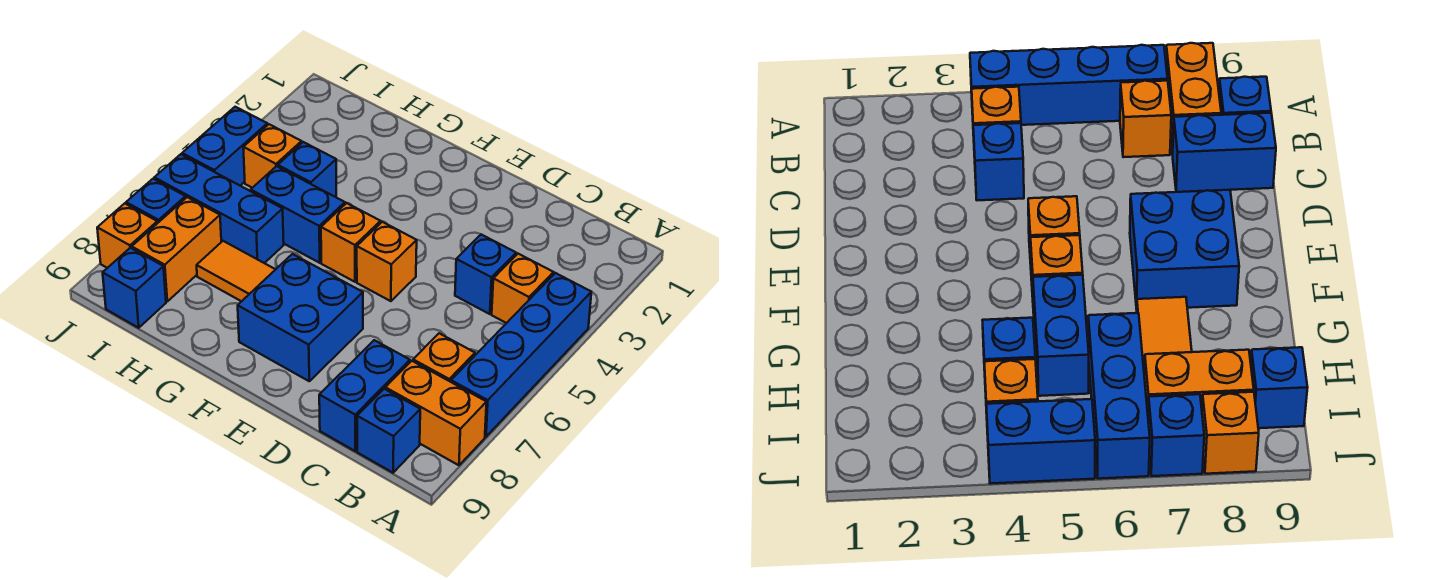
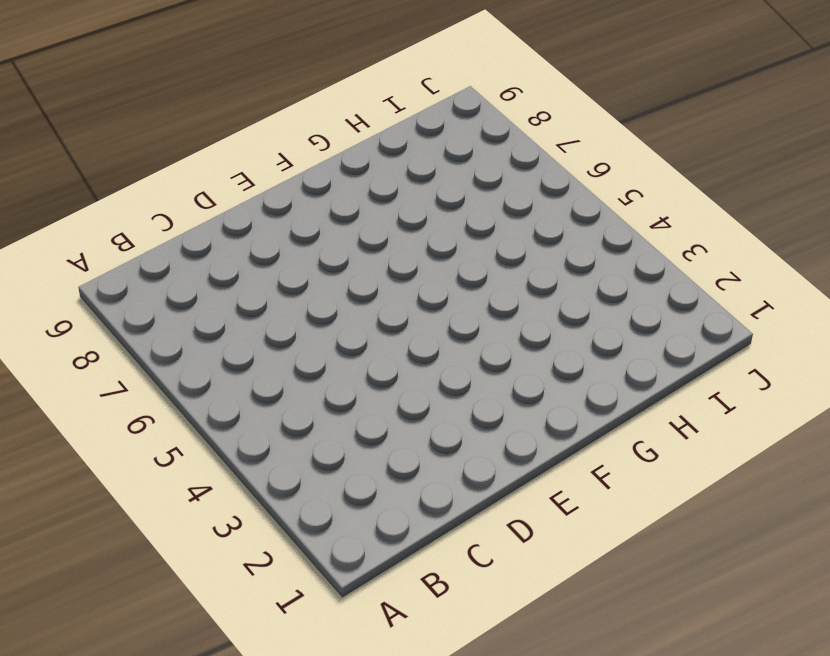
none -> blue 1x4 brick [451,273,591,437]
none -> orange 1x2 brick [385,361,487,465]
none -> orange 1x1 brick [492,254,554,323]

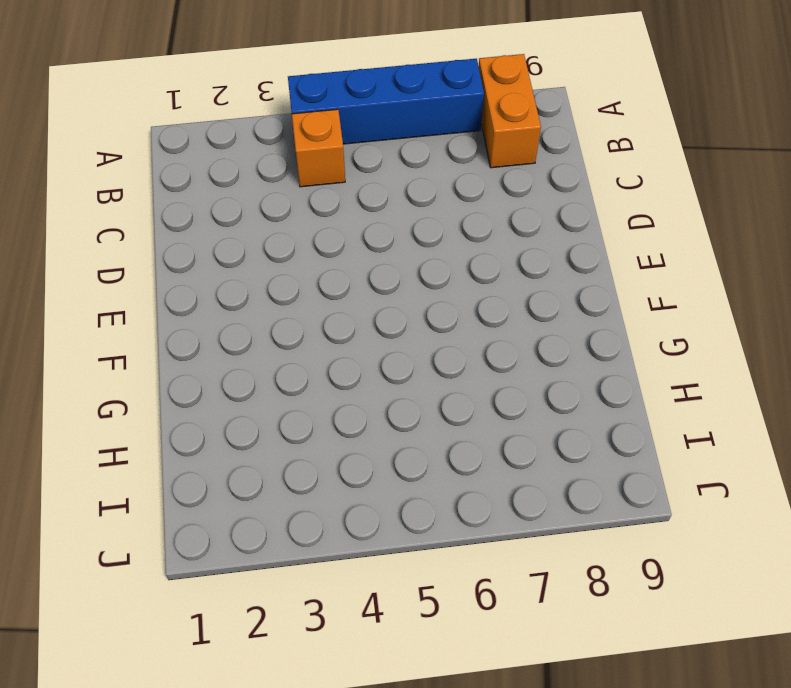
none -> orange 1x1 brick [413,333,475,382]
none -> blue 1x1 brick [357,389,420,473]
none -> blue 1x1 brick [455,235,516,314]

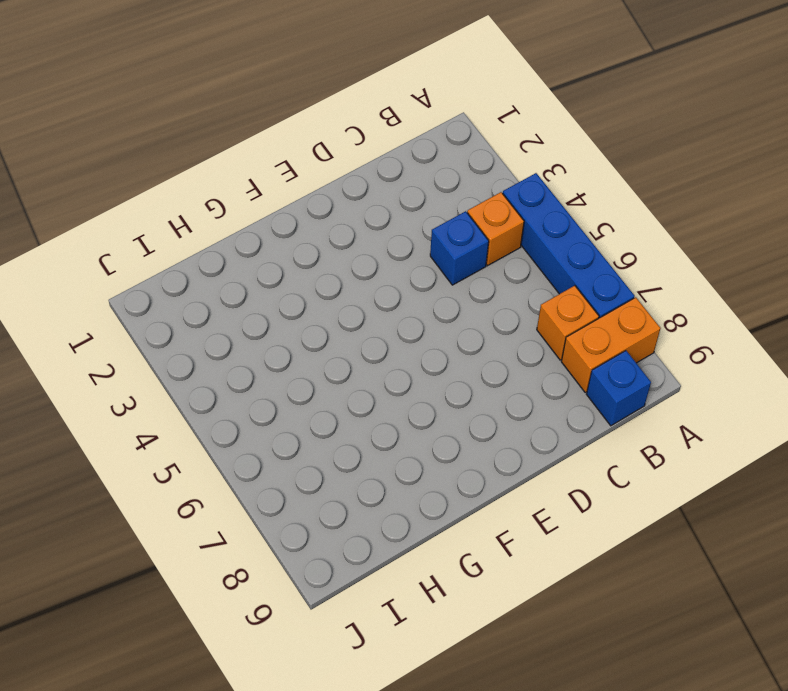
none -> blue 1x2 brick [319,340,410,451]
none -> orange 1x1 brick [357,222,417,301]
none -> blue 2x2 brick [238,254,363,381]

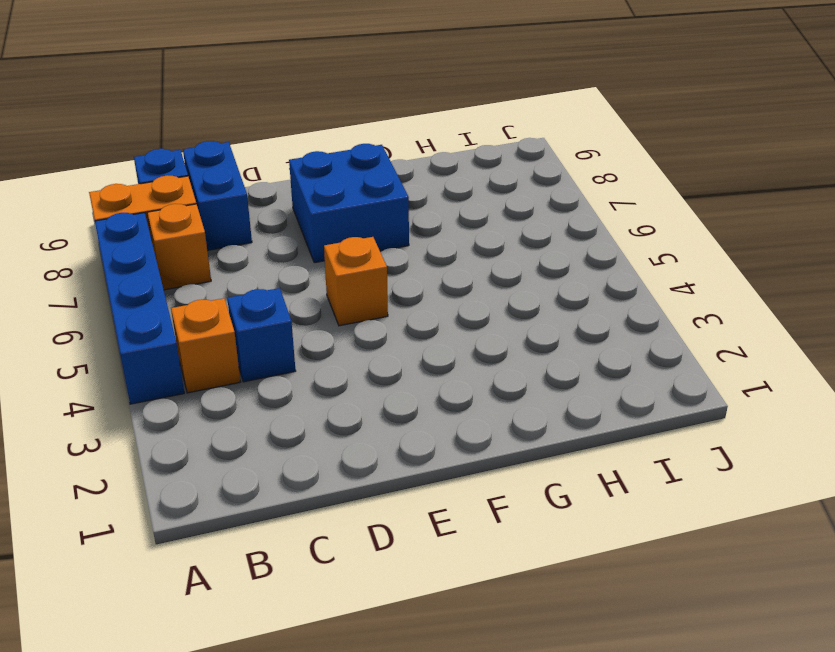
none -> orange 1x1 brick [321,203,381,282]
none -> blue 1x2 brick [251,166,345,263]
none -> orange 1x2 tile [197,241,276,301]

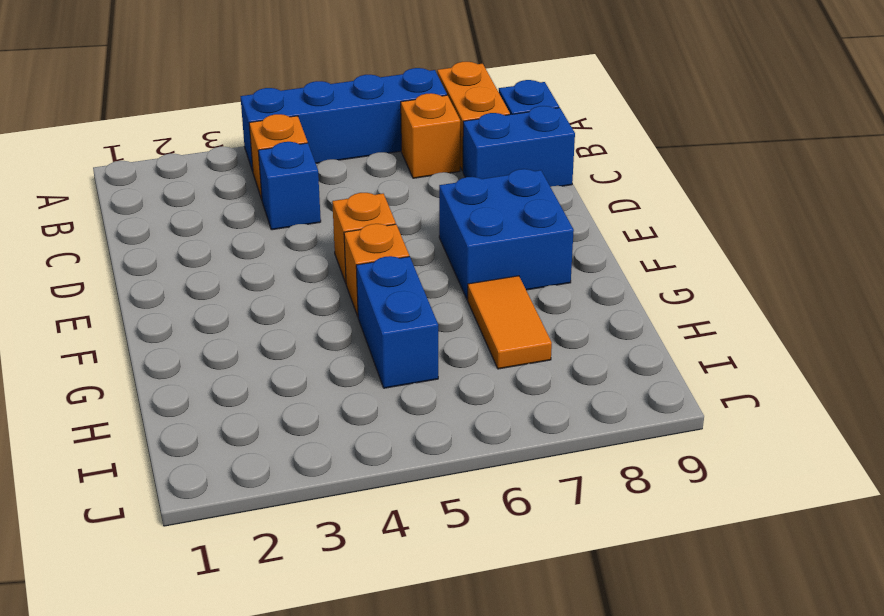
none -> blue 1x1 brick [278,142,336,197]
none -> blue 1x3 brick [154,154,284,263]
none -> orange 1x1 brick [243,124,302,188]

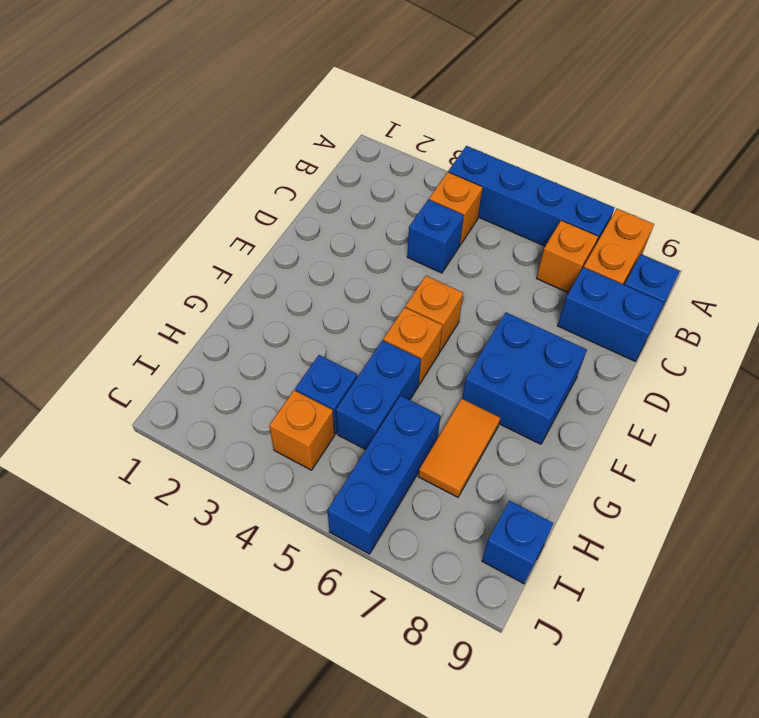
none -> orange 1x2 brick [132,197,221,301]
none -> blue 1x2 brick [182,107,267,185]
none -> blue 1x1 brick [126,179,186,223]

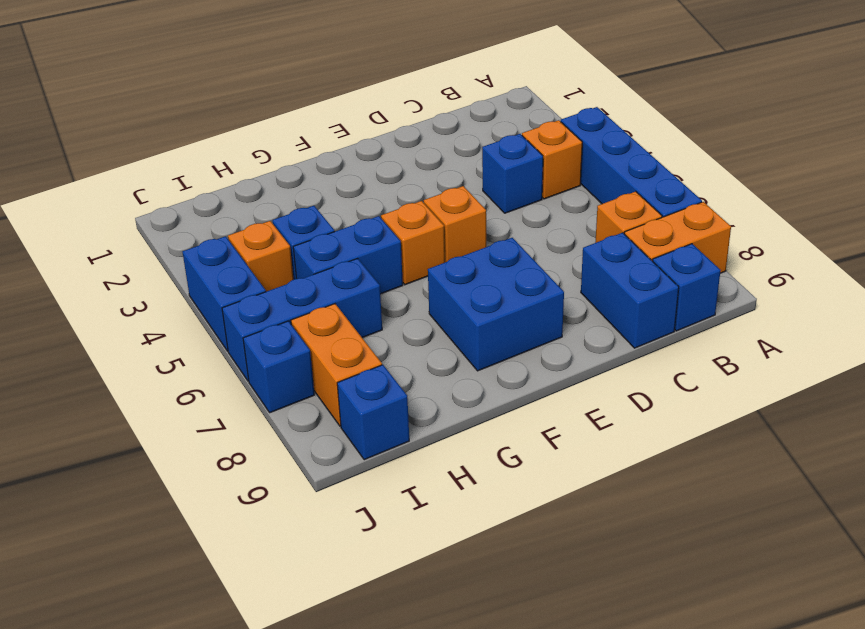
none -> orange 1x2 tile [197,241,276,301]
none -> orange 1x1 brick [97,203,157,268]

